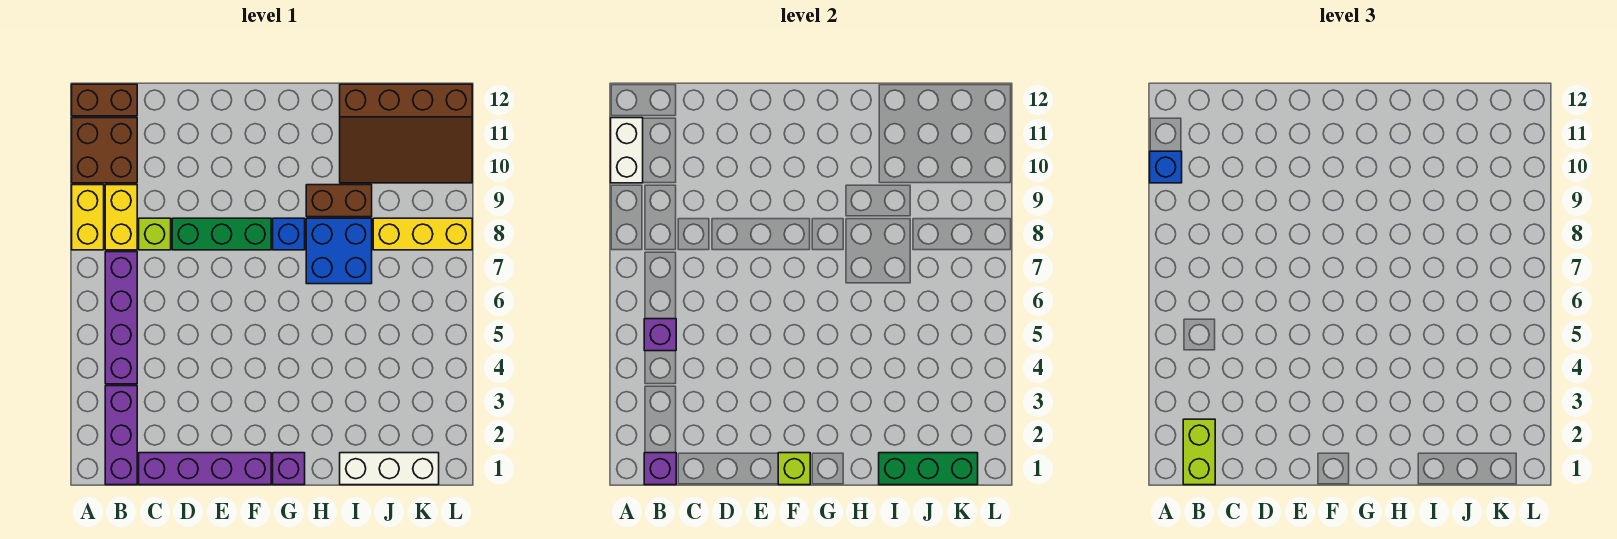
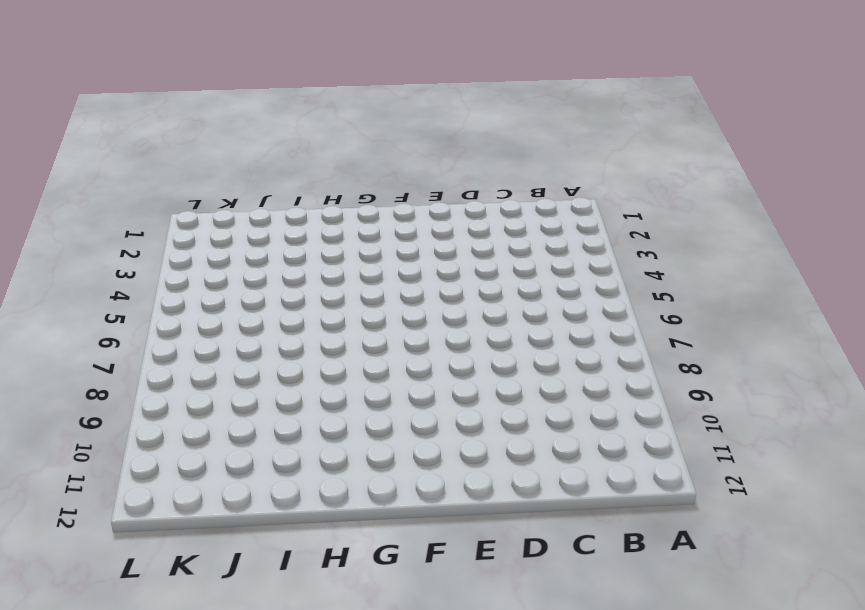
none -> yellow 1x2 brick [72,185,104,250]
none -> brown 2x2 brick [72,118,137,183]
none -> brown 1x2 brick [72,84,137,116]

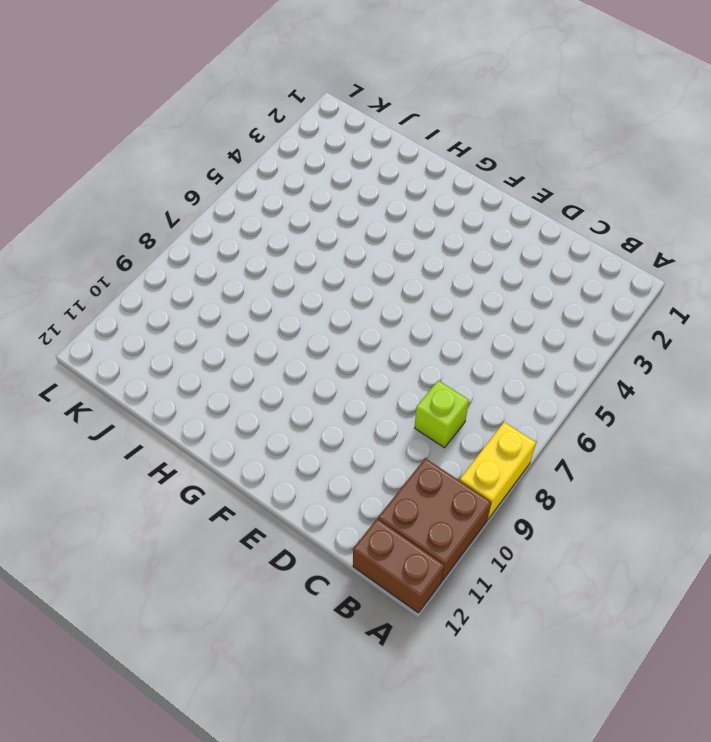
none -> purple 1x3 brick [105,386,137,485]
none -> purple 1x4 brick [105,252,137,384]
none -> yellow 1x2 brick [105,185,137,250]

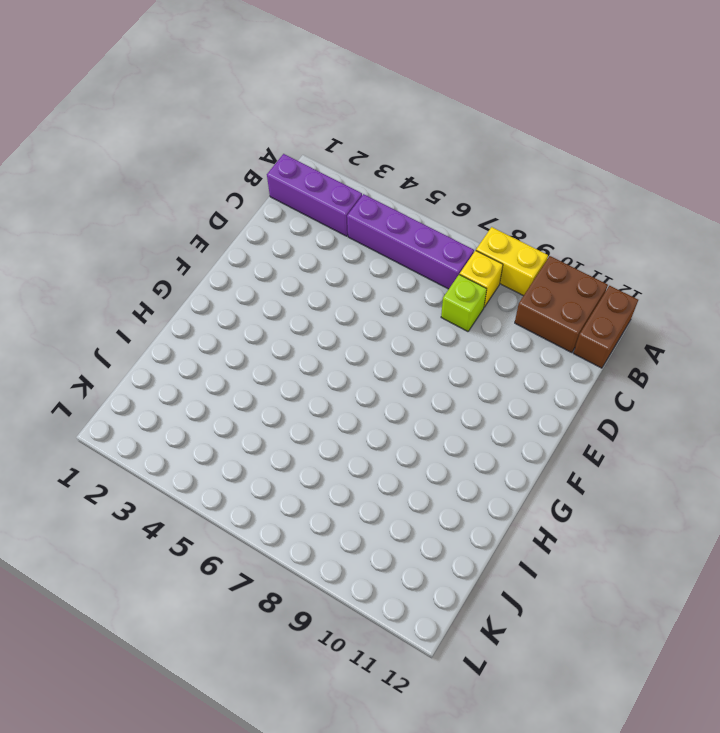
yellow 1x1 brick [460,250,503,307] -> yellow 1x2 brick [105,185,137,250]
none -> purple 1x4 brick [139,453,271,485]
none -> green 1x3 brick [172,218,271,250]
none -> purple 1x1 brick [273,453,305,485]

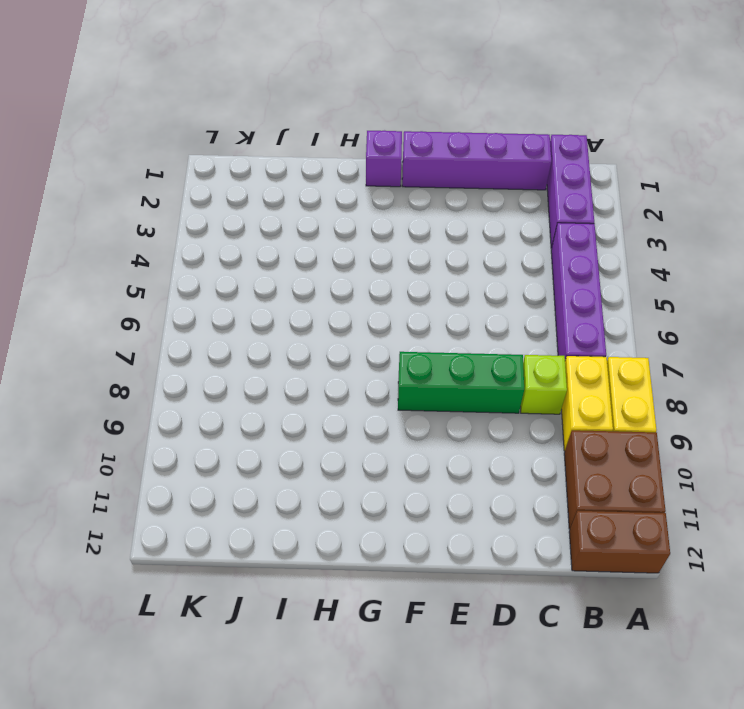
none -> blue 1x1 brick [273,218,305,250]
none -> blue 2x2 brick [306,218,372,284]
none -> brown 1x2 brick [306,185,372,217]

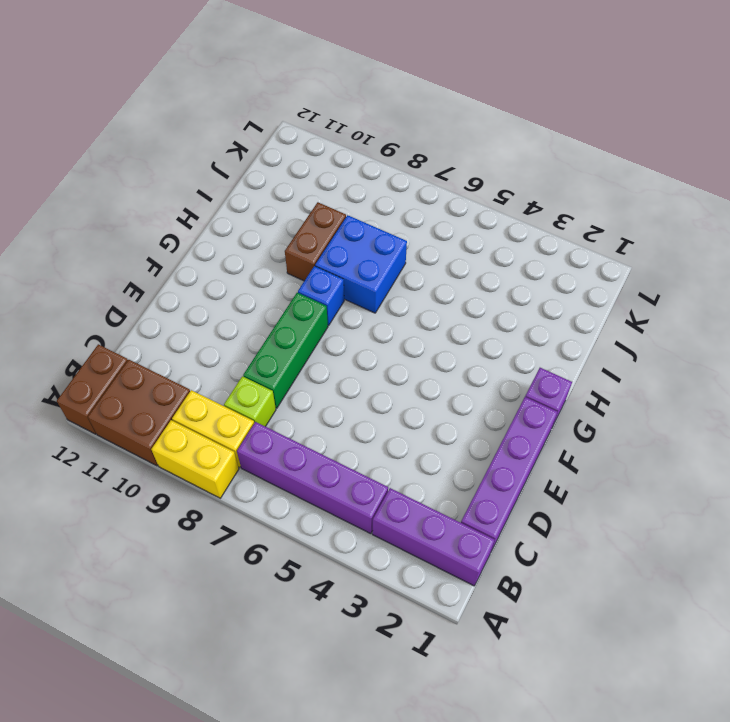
none -> white 1x3 brick [340,453,439,485]
none -> brown 3x4 slope [340,84,472,183]
none -> yellow 1x3 brick [373,218,472,250]

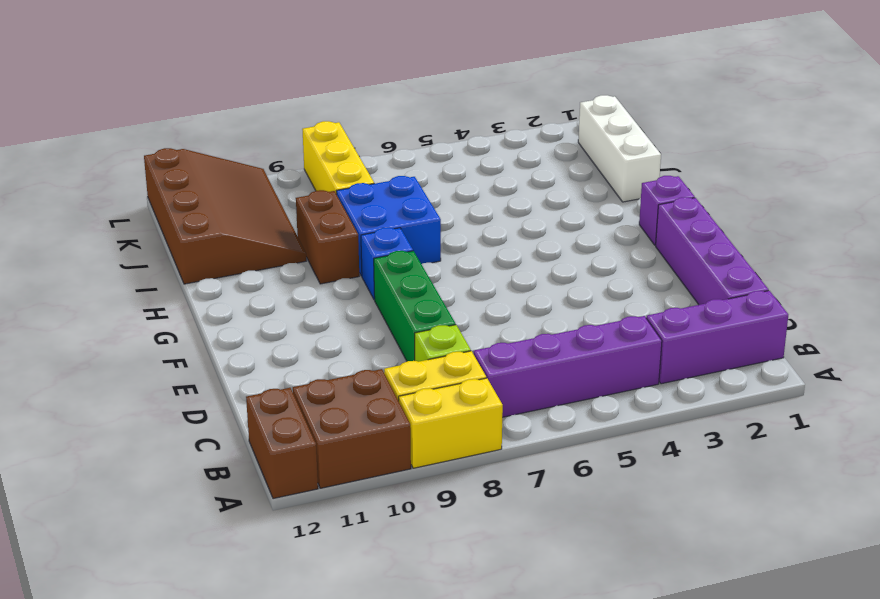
none -> white 1x2 brick [611,118,643,183]
none -> purple 1x1 brick [644,453,676,485]
none -> purple 1x1 brick [644,319,676,351]

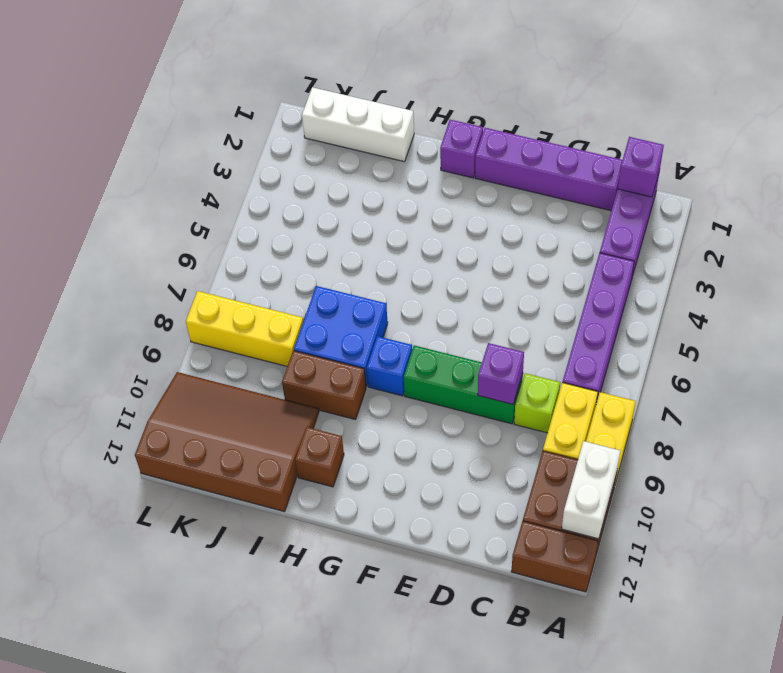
purple 1x1 brick [478,343,524,404] -> purple 1x1 brick moved to [644,319,676,351]
brown 1x1 brick [295,427,344,487] -> none
none -> lime 1x1 brick [778,453,810,485]
none -> green 1x3 brick [879,453,978,485]
none -> blue 1x1 brick [1150,151,1182,183]

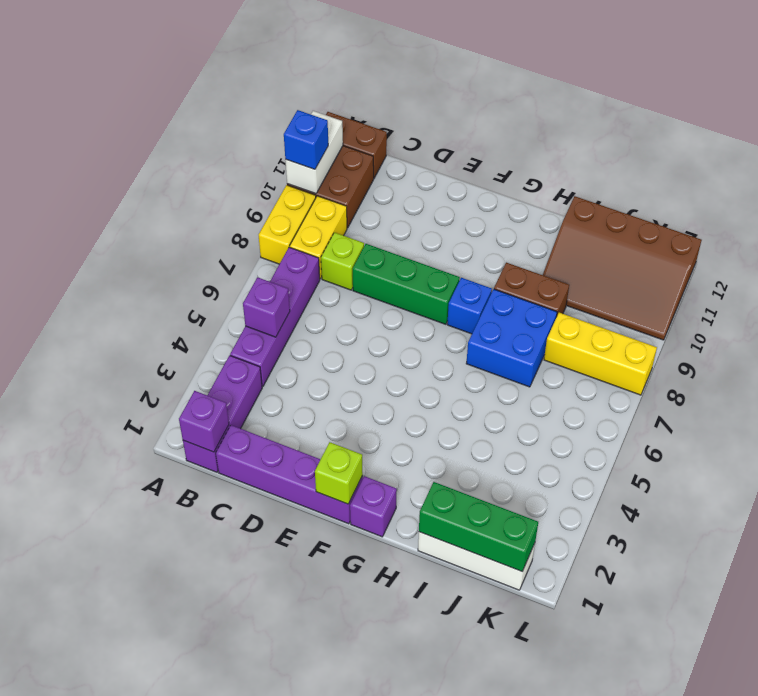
none -> lime 1x2 brick [1183,419,1215,485]

